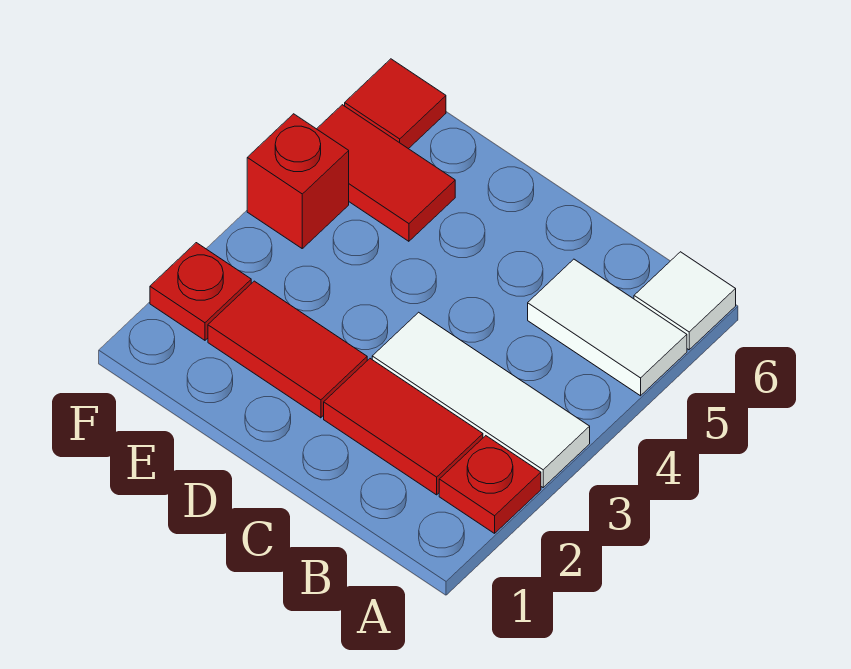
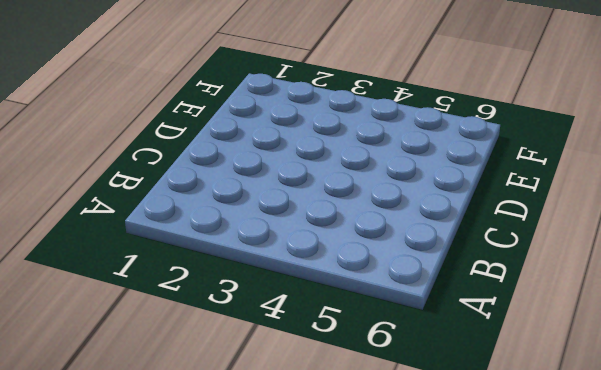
none -> red 1x1 plate [439,436,541,533]
none -> white 1x3 tile [372,312,590,487]

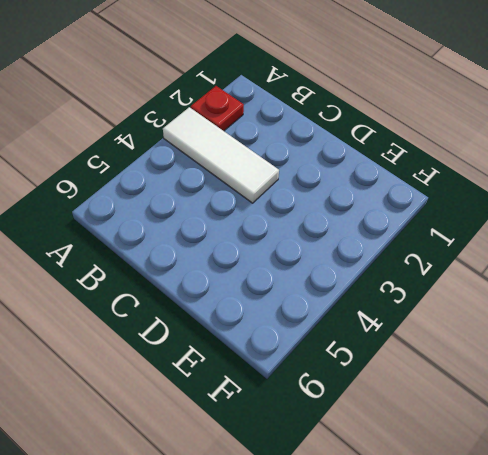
none -> white 1x2 tile [528,259,687,396]
none -> white 1x1 tile [634,252,736,350]

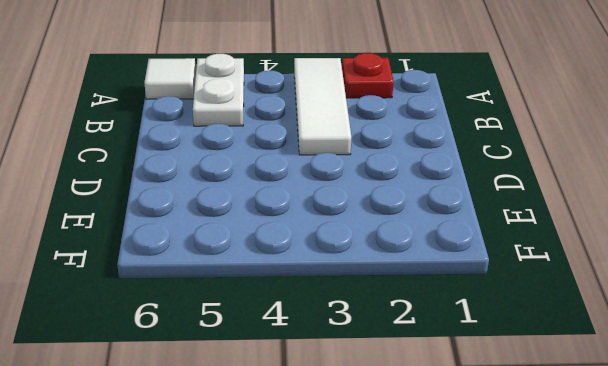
white 1x2 plate [193,54,244,126] -> white 1x2 tile [528,259,687,396]
none -> red 1x2 tile [324,359,483,495]
none -> red 1x2 tile [208,281,367,418]

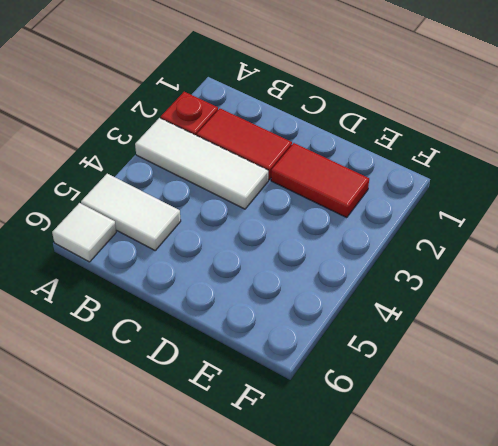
none -> red 1x2 tile [317,105,455,241]
none -> red 1x1 plate [150,243,251,340]

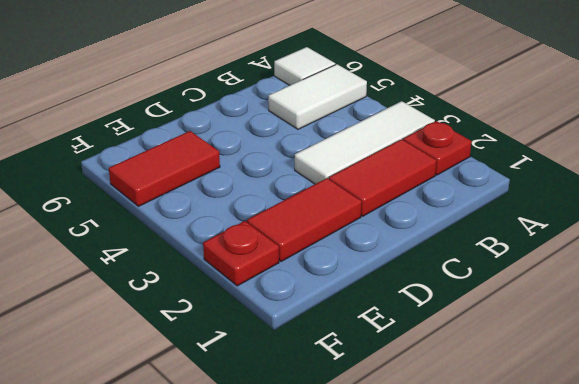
none -> red 1x1 brick [247,114,349,248]
none -> red 1x1 tile [345,59,446,149]

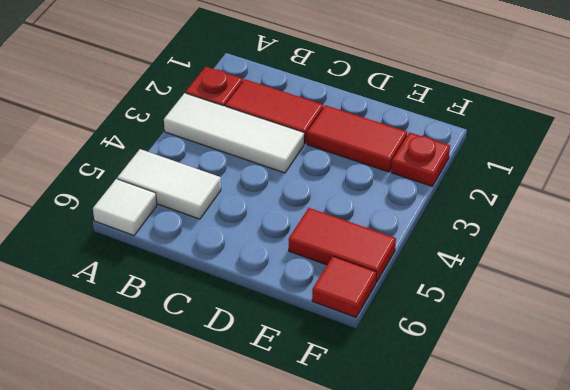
none -> red 1x1 brick [247,114,349,248]

